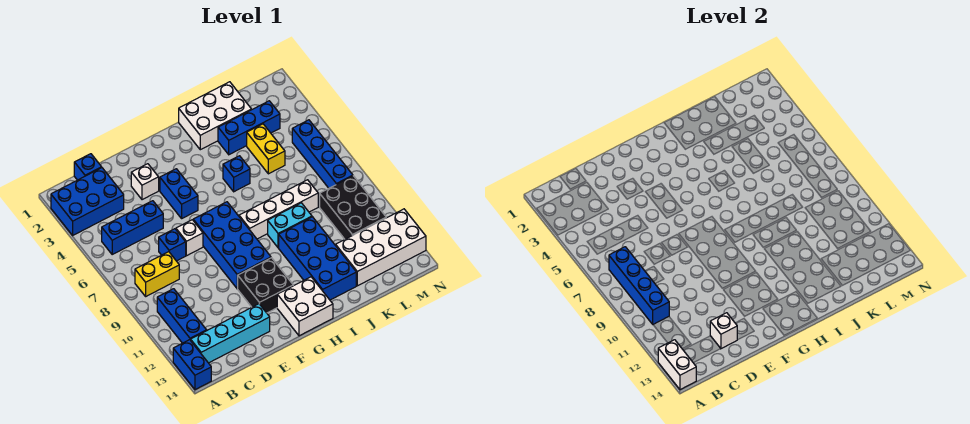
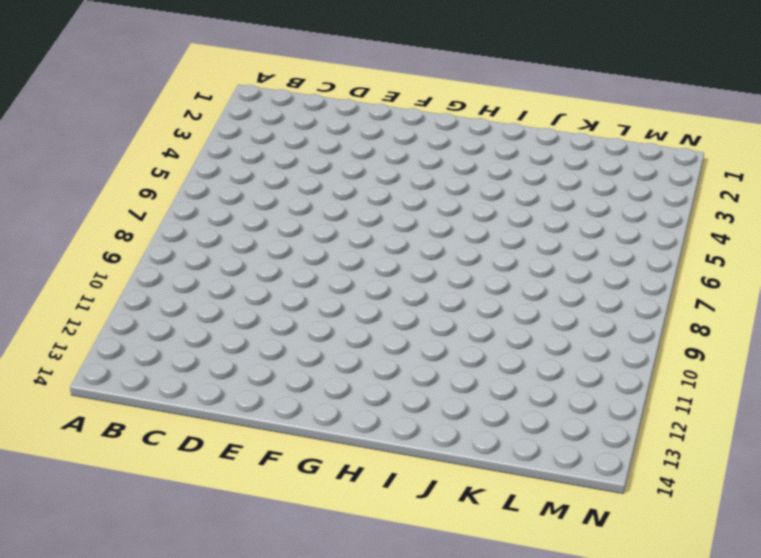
none -> blue 2x3 brick [51,168,124,235]
none -> blue 1x2 brick [173,340,211,390]
none -> blue 1x3 brick [102,201,163,254]

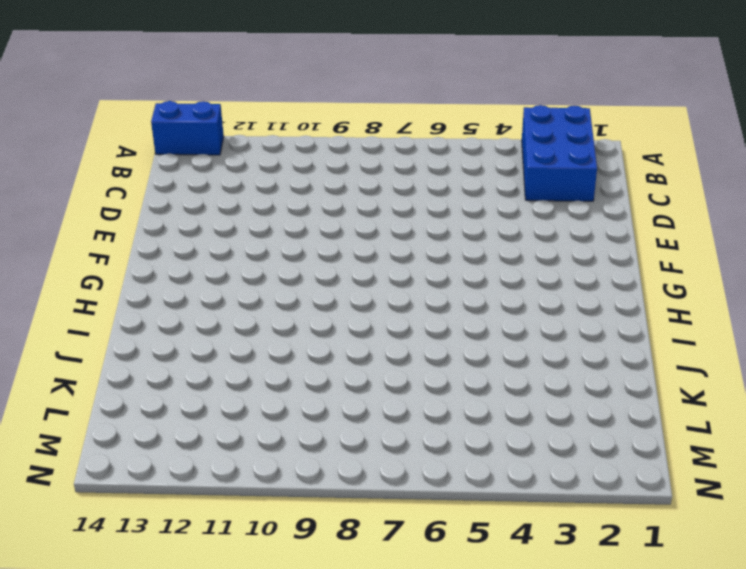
none -> blue 1x3 brick [102,201,163,254]
none -> yellow 1x2 brick [135,252,179,296]
none -> blue 1x3 brick [157,289,207,343]

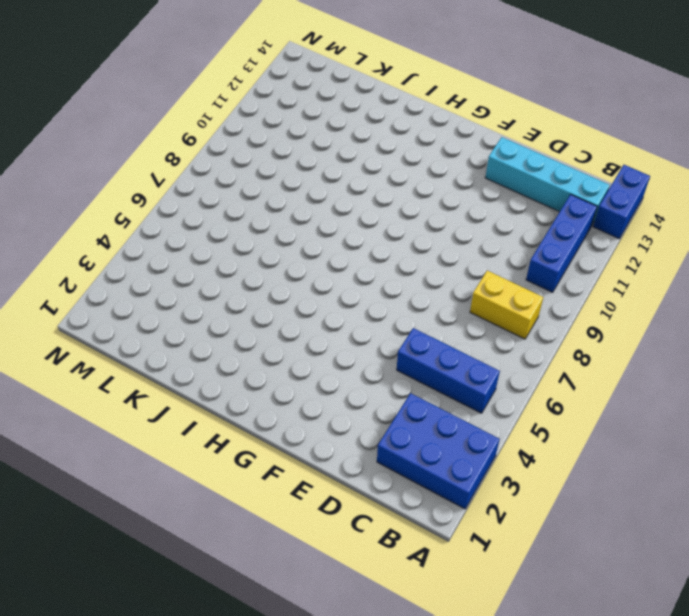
none -> blue 1x1 brick [74,154,102,180]
none -> blue 1x1 brick [159,229,186,261]
none -> white 1x1 brick [131,164,159,200]

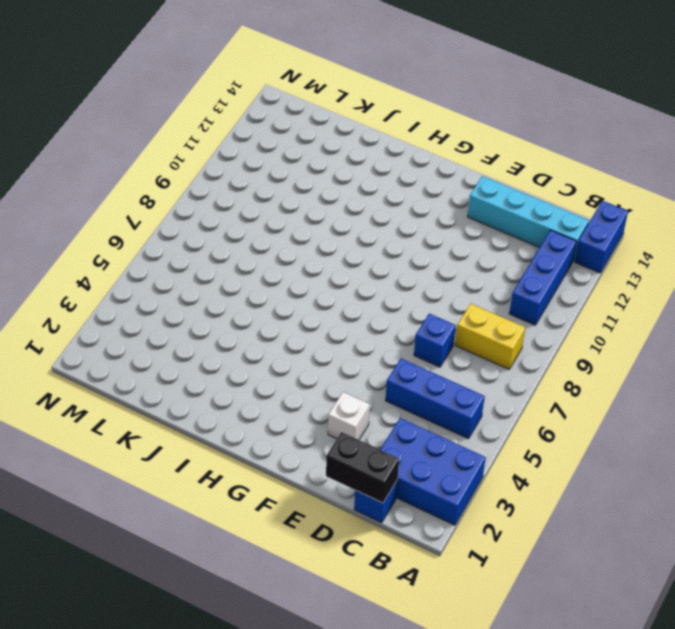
black 1x2 brick [326,432,399,503] -> none
none -> white 1x1 brick [176,220,203,256]
none -> blue 1x2 brick [160,169,198,218]
none -> blue 2x4 brick [193,202,271,288]

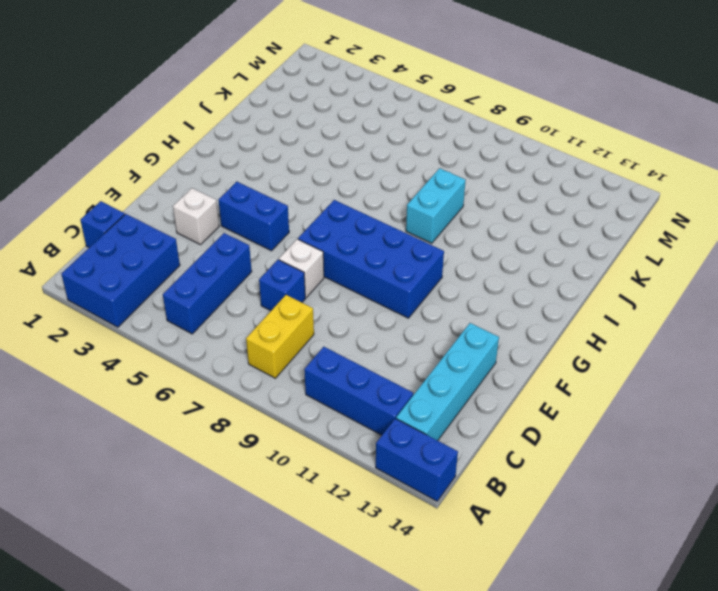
none -> black 2x2 brick [237,258,293,313]
none -> white 2x2 brick [277,277,333,336]
none -> white 1x4 brick [239,180,318,239]

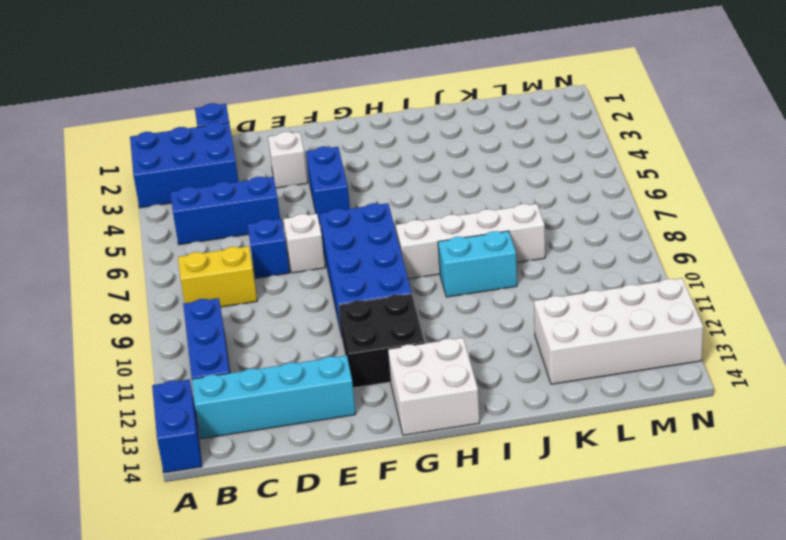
none -> white 2x3 brick [179,82,251,150]
none -> blue 1x1 brick [223,156,250,192]
none -> blue 2x4 brick [279,217,356,300]

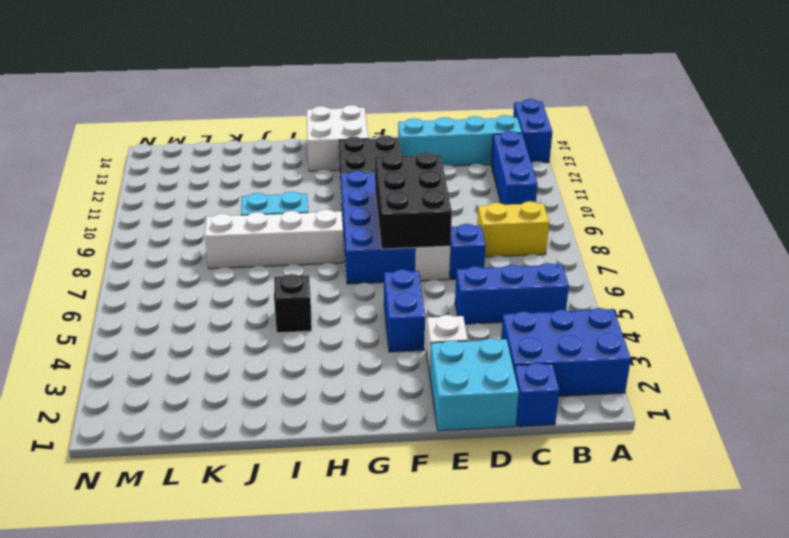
cyan 2x2 brick [430,338,519,431] -> none
black 2x3 brick [375,152,452,249] -> black 2x3 brick moved to [320,176,386,239]
black 1x1 brick [274,274,312,333] -> blue 1x1 brick [223,156,250,192]
none -> white 2x3 brick [179,82,251,150]
none -> blue 2x4 brick [279,217,356,300]
none -> blue 1x3 brick [218,101,280,155]

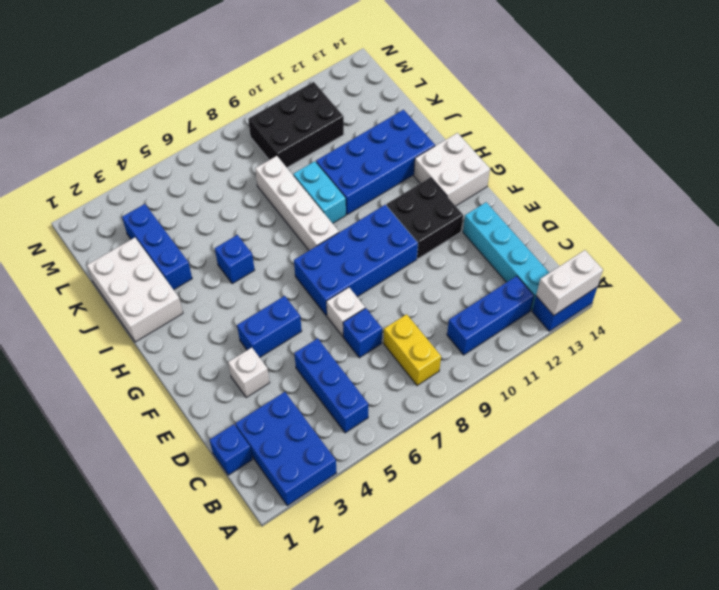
none -> yellow 1x2 brick [247,124,285,174]
none -> white 2x4 brick [336,209,426,286]
none -> blue 1x4 brick [292,120,353,188]

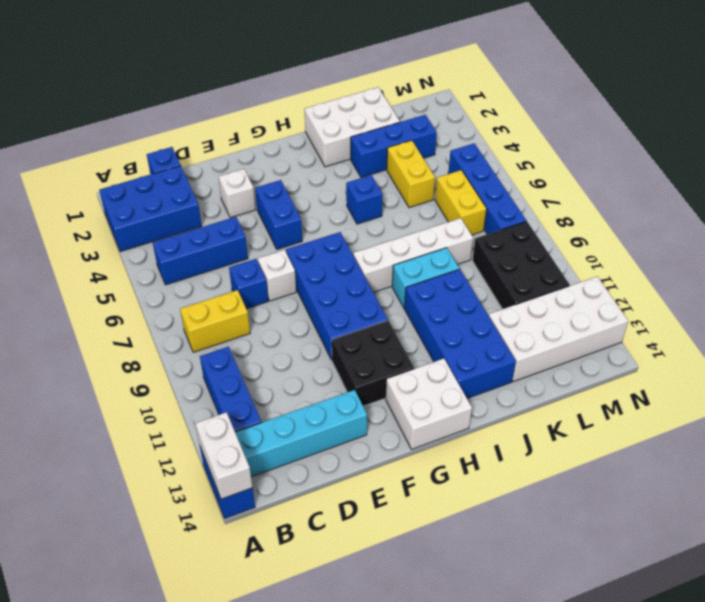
yellow 1x2 brick [435,170,487,235] -> none
none -> blue 1x4 brick [609,247,669,324]
none -> white 1x1 brick [710,313,737,349]

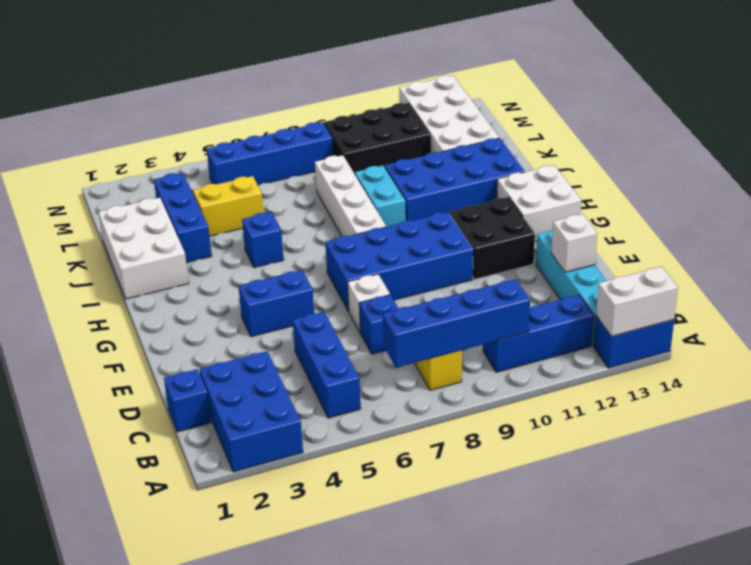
none -> white 1x1 brick [131,164,159,200]

